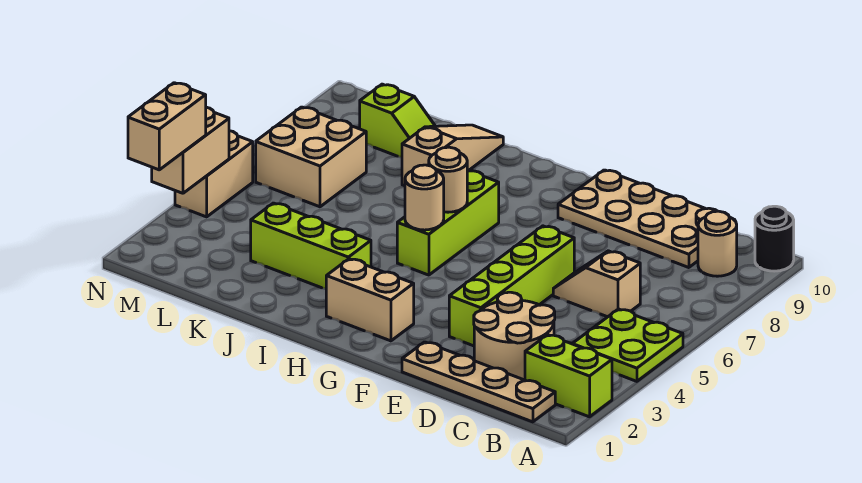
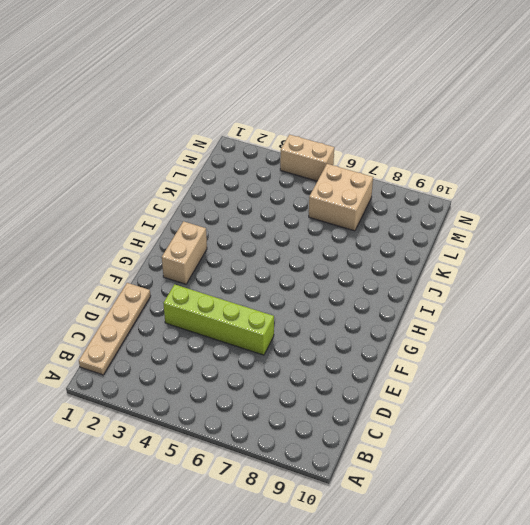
none -> lime 1x2 brick [525,335,612,417]
none -> lime 2x2 plate [573,309,683,381]
none -> black 1x1 round brick [755,206,794,271]

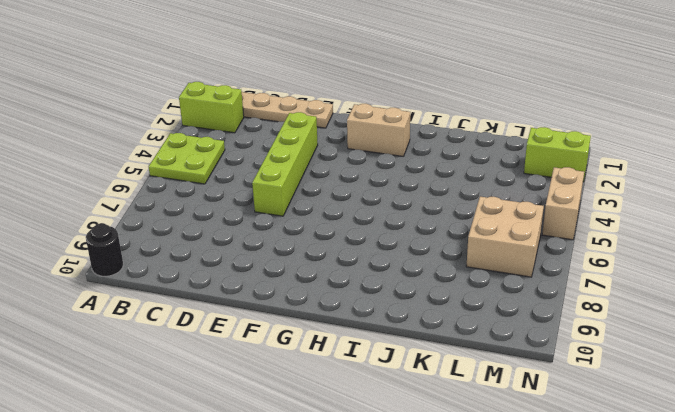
lime 1x2 brick [524,127,591,182] -> none
none -> tan 1x1 round brick [698,211,737,276]
none -> tan 2x2 round brick [474,292,555,380]
none -> tan 1x2 slope [553,251,640,317]

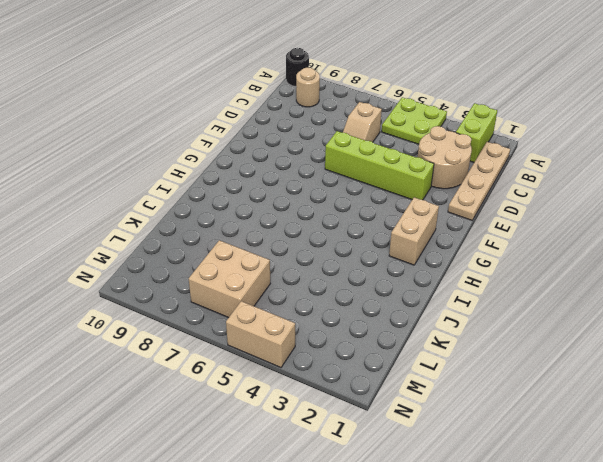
none -> tan 2x4 plate [558,170,716,268]
none -> lime 1x3 brick [397,170,499,275]
none -> lime 1x3 brick [251,203,371,289]

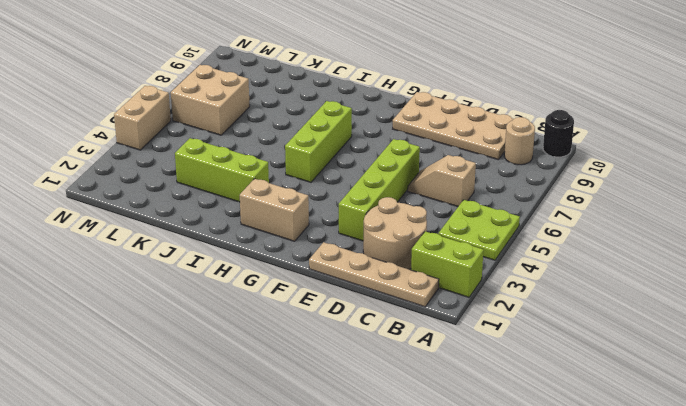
none -> tan 1x3 slope [402,125,503,186]
none -> lime 1x2 slope [360,84,435,157]
none -> tan 1x1 round brick [405,165,444,230]

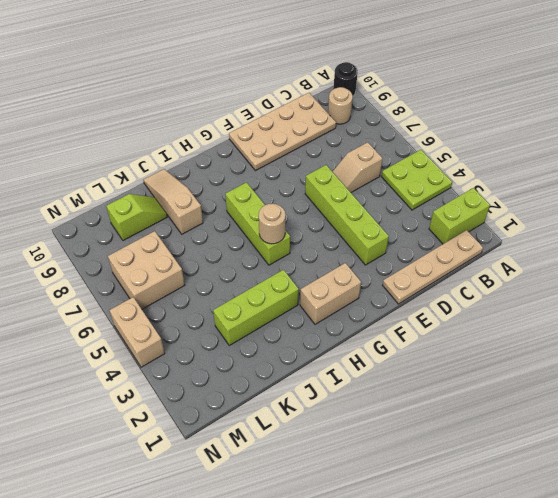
none -> tan 2x2 round brick [474,292,555,380]
none -> tan 1x1 round brick [429,147,467,212]
none -> tan 1x2 brick [152,107,229,193]

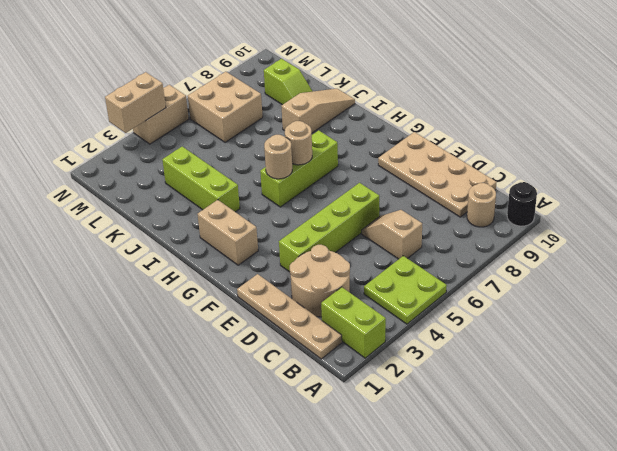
none -> tan 1x2 brick [128,83,206,170]

